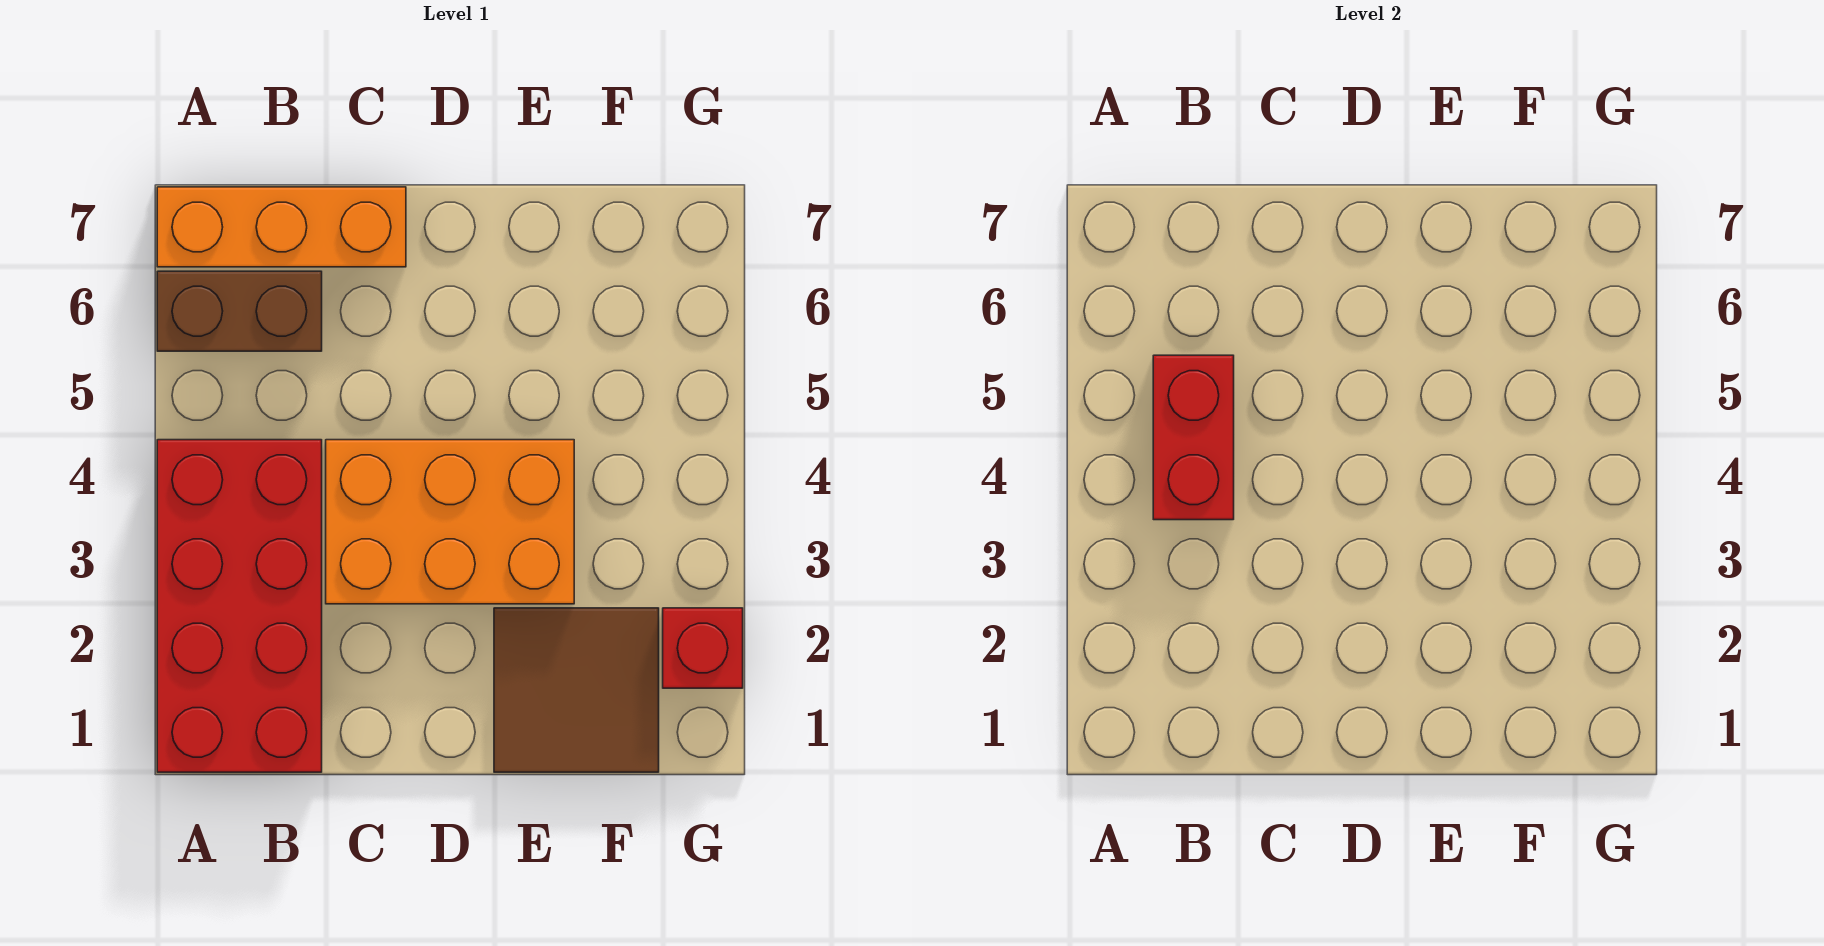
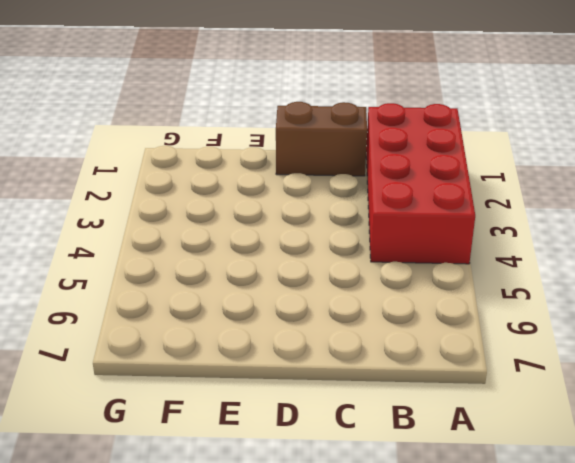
brown 1x2 brick [276,102,367,176] -> brown 1x2 brick moved to [157,271,322,351]
none -> orange 1x3 brick [157,187,406,267]
none -> orange 2x3 brick [326,440,574,604]

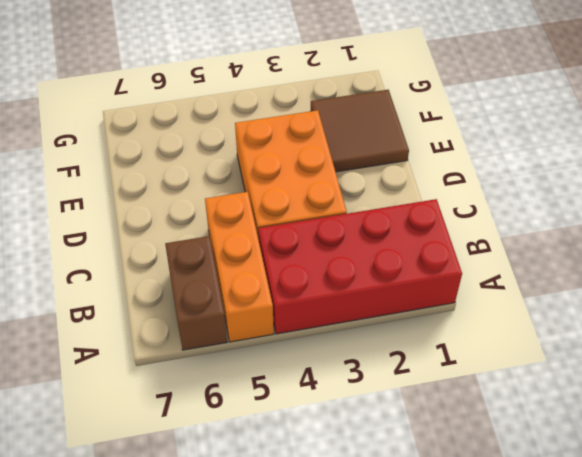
orange 1x3 brick [205,192,274,342] -> orange 1x3 brick moved to [157,187,406,267]
none -> red 1x1 brick [663,608,743,688]
none -> red 1x2 brick [1153,355,1234,520]

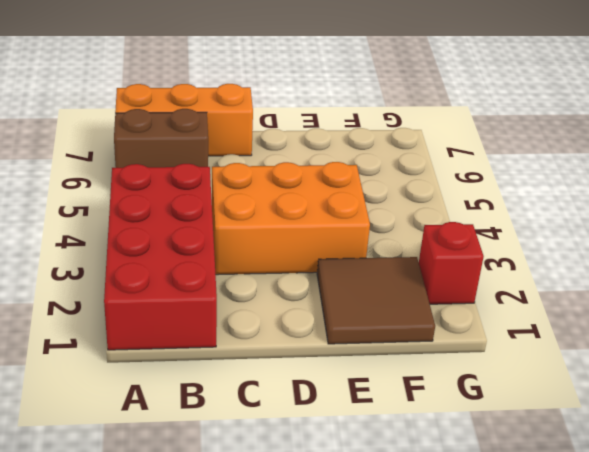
none -> red 1x2 brick [1153,355,1234,520]

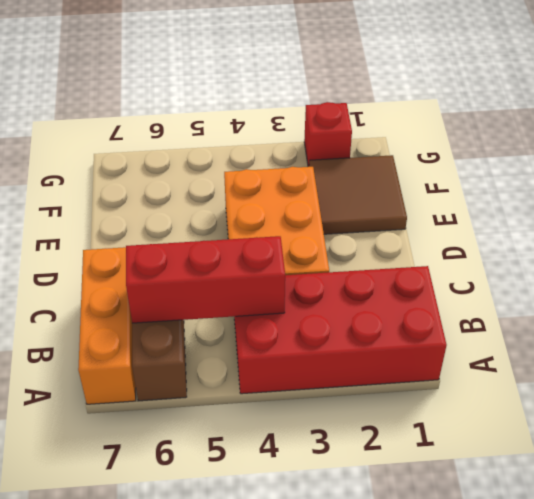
red 1x3 brick [126,236,285,323] -> red 1x2 brick [1153,355,1234,520]

